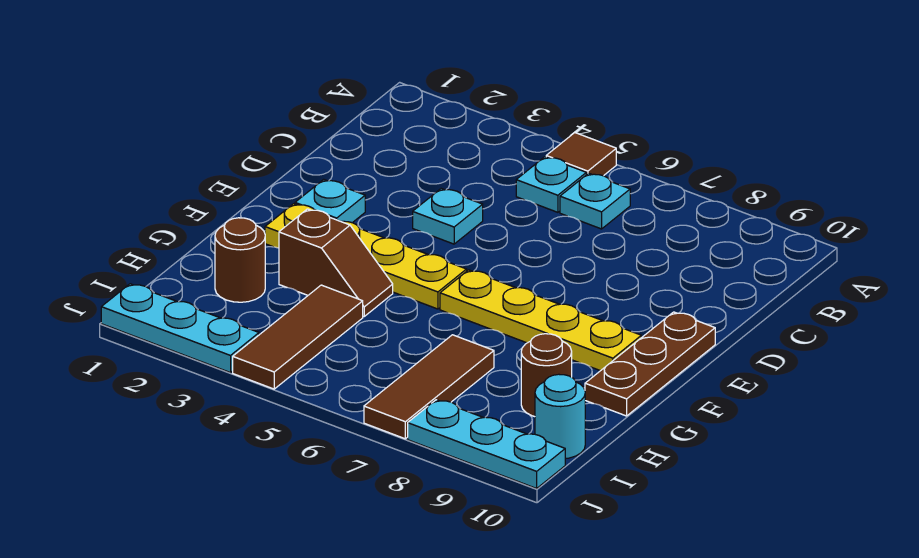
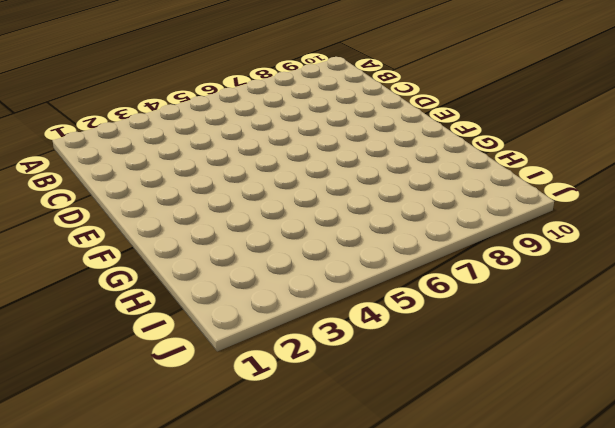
none -> brown 1x1 tile [546,133,616,176]
none -> cyan 1x1 plate [516,157,586,212]
none -> cyan 1x1 plate [560,173,630,229]

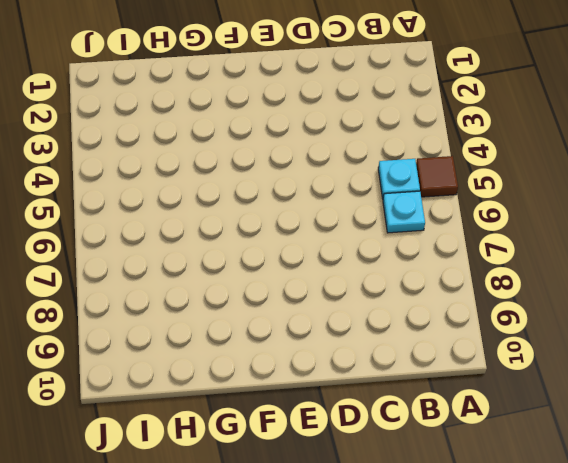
none -> cyan 1x1 plate [413,189,483,244]
none -> cyan 1x1 plate [295,179,365,223]
none -> brown 1x3 plate [585,312,715,416]

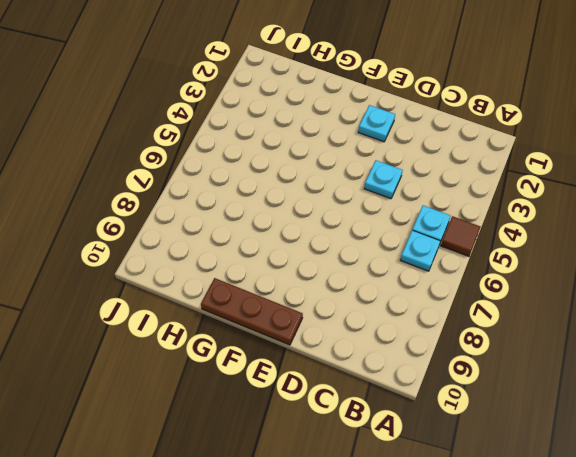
none -> yellow 1x4 plate [265,204,467,309]
none -> yellow 1x4 plate [440,270,641,371]
none -> brown 1x2 slope [279,209,393,317]

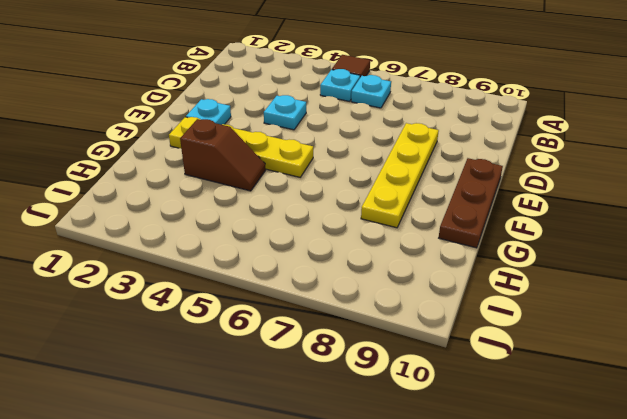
yellow 1x4 plate [361,123,439,228] -> yellow 1x4 plate turned to [440,270,641,371]
none -> brown 1x1 round brick [215,218,265,302]
none -> brown 1x3 tile [233,285,363,389]
none -> brown 1x3 tile [364,335,494,439]

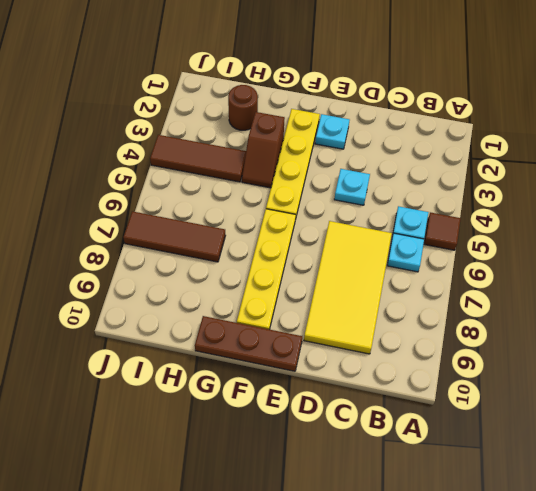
yellow 2x4 tile [304,221,392,354] -> none
none -> brown 1x1 round brick [521,334,572,417]
none -> cyan 1x1 round brick [535,374,585,459]
none -> cyan 1x3 plate [101,284,259,373]

